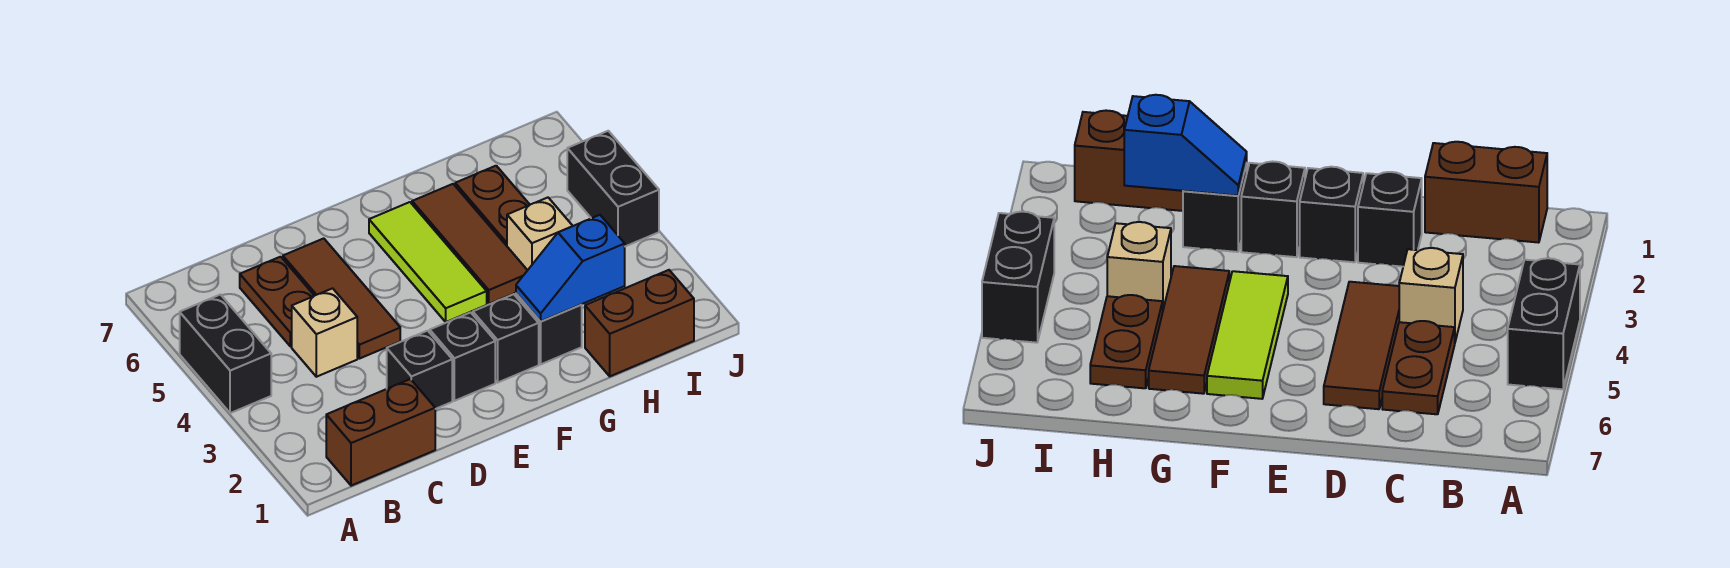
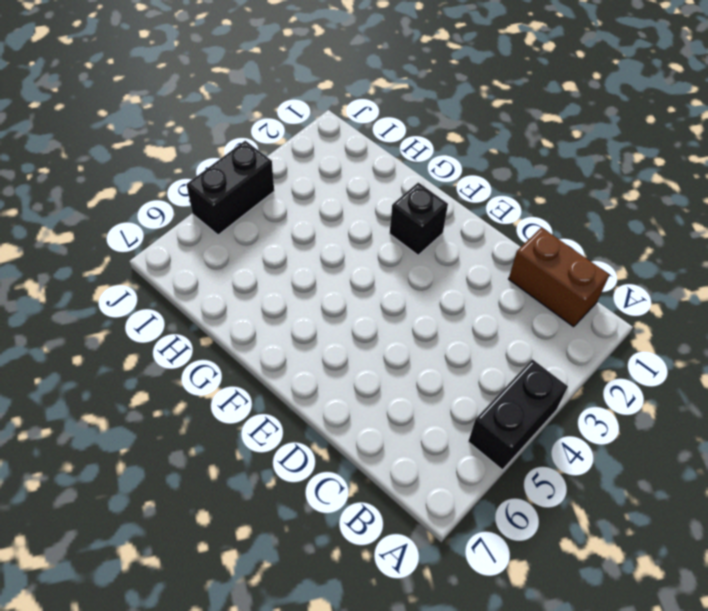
none -> tan 1x1 brick [292,288,357,377]
none -> brown 1x2 plate [240,257,314,347]
none -> black 1x1 brick [387,331,452,409]

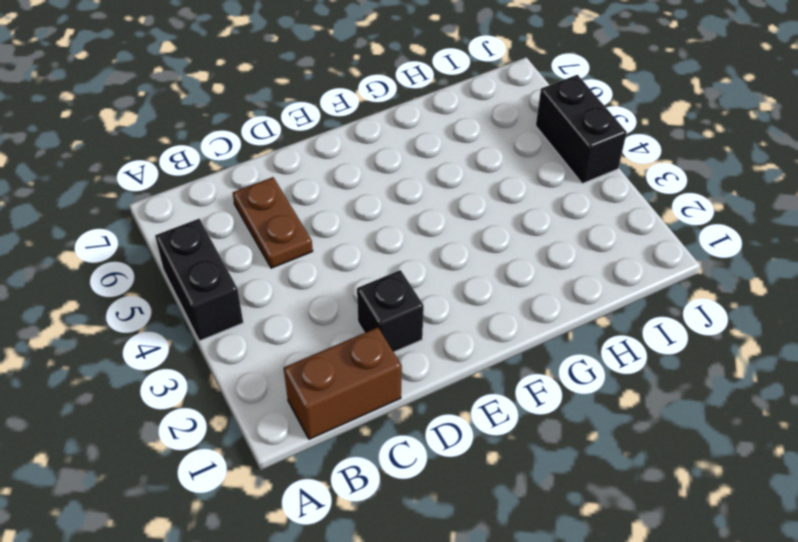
none -> tan 1x1 brick [292,288,357,377]
none -> brown 1x3 tile [283,238,400,359]
none -> black 1x1 brick [430,312,495,401]

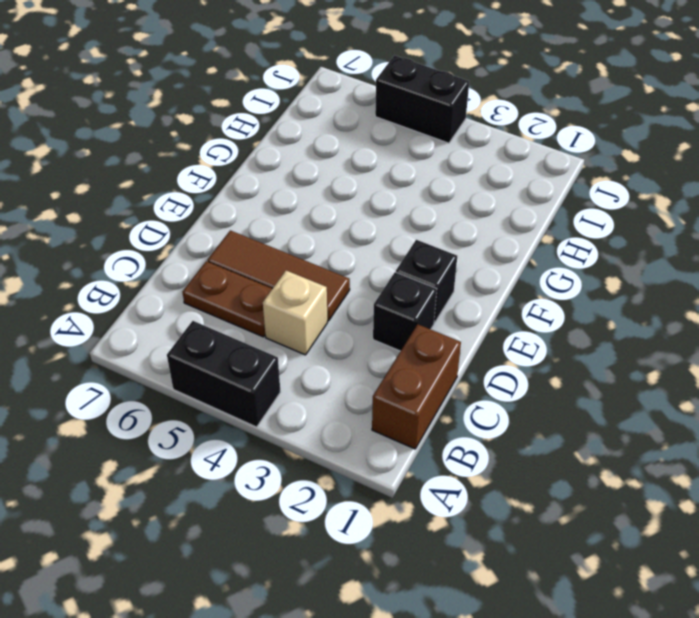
none -> black 1x1 brick [473,294,539,382]
none -> lime 1x3 tile [369,202,487,322]
none -> black 1x1 brick [516,293,582,364]

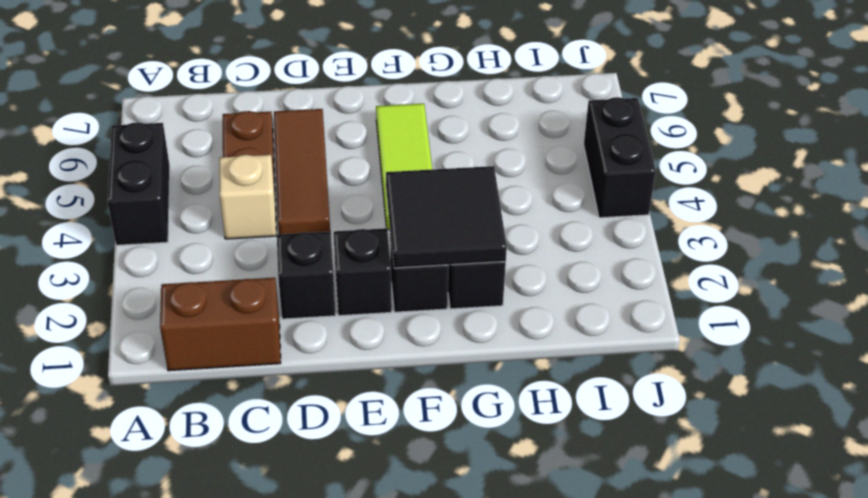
black 2x2 tile [386,166,507,268] -> blue 1x2 slope [516,215,625,321]
none -> brown 1x3 tile [412,184,528,304]
none -> brown 1x2 brick [585,270,694,376]
none -> tan 1x1 brick [507,198,572,270]

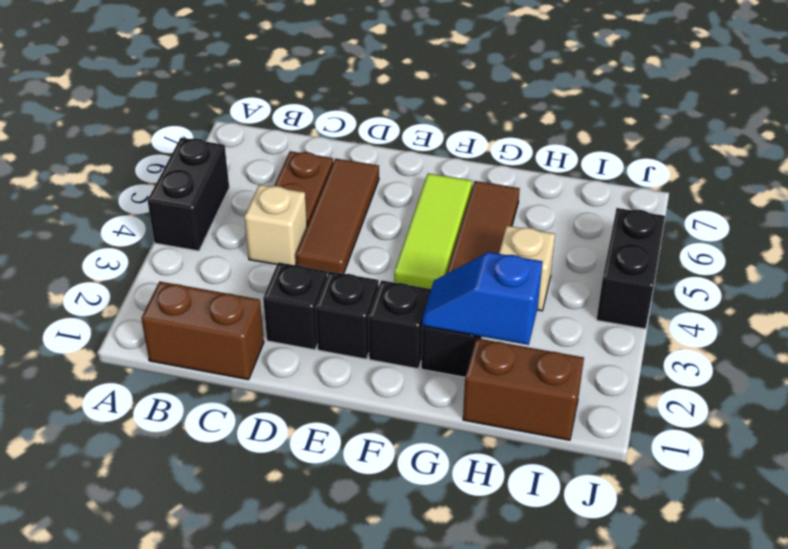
none -> brown 1x2 plate [455,166,530,246]

